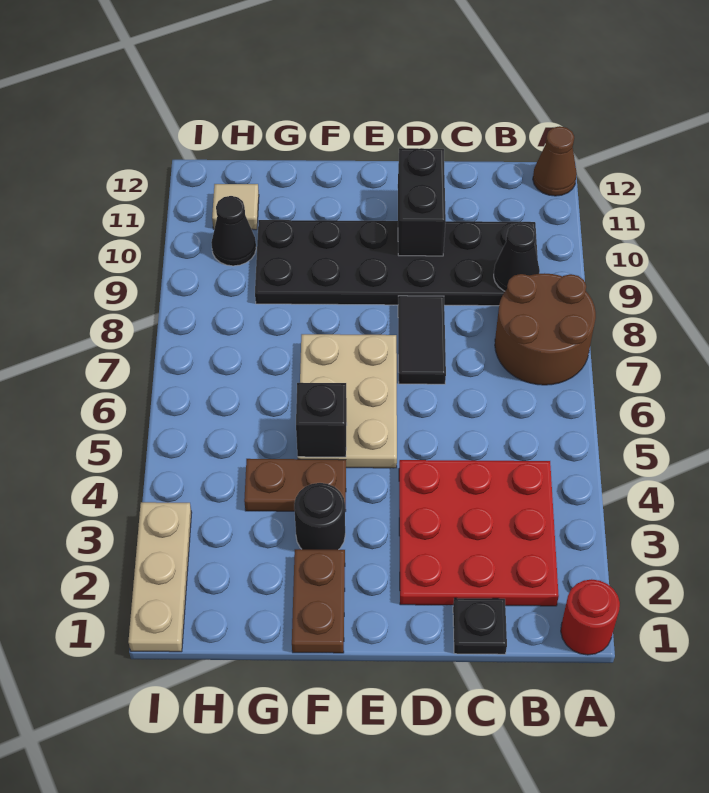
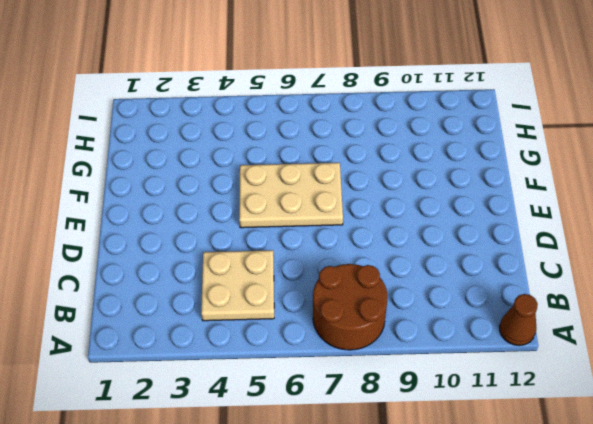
tan 2x2 plate [201,250,274,321] -> red 3x3 plate [399,460,559,606]
none -> red 1x1 round brick [561,579,620,655]
none -> black 2x6 plate [255,220,538,306]
none -> black 1x1 plate [453,598,507,654]

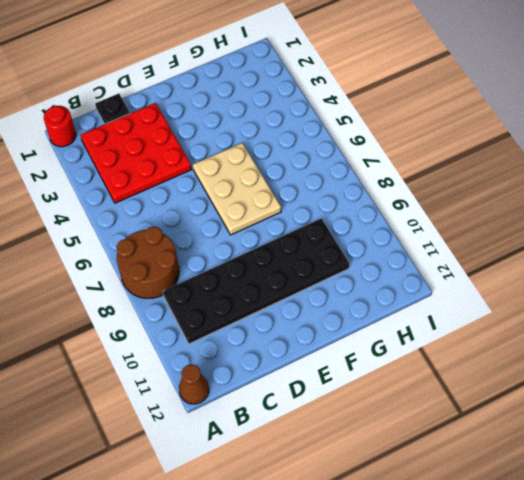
none -> black 1x2 tile [398,296,446,384]
none -> brown 1x2 plate [292,549,345,653]
none -> black 1x1 round brick [294,483,345,550]

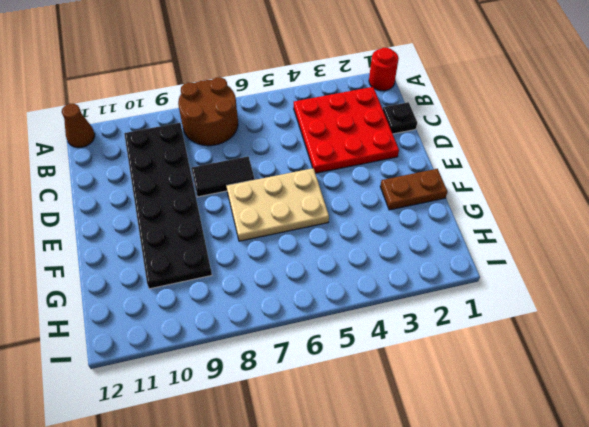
none -> black 1x1 round brick [294,483,345,550]
none -> brown 1x2 plate [244,459,346,511]
none -> black 1x1 cone [211,196,256,266]

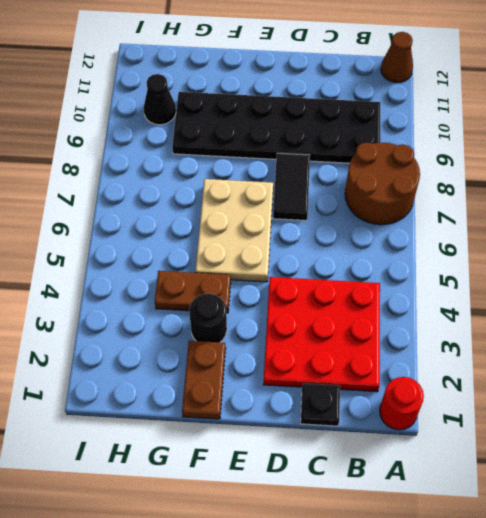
none -> tan 1x1 tile [212,184,259,230]
none -> tan 1x3 plate [128,502,192,652]
none -> black 1x1 cone [494,223,540,291]

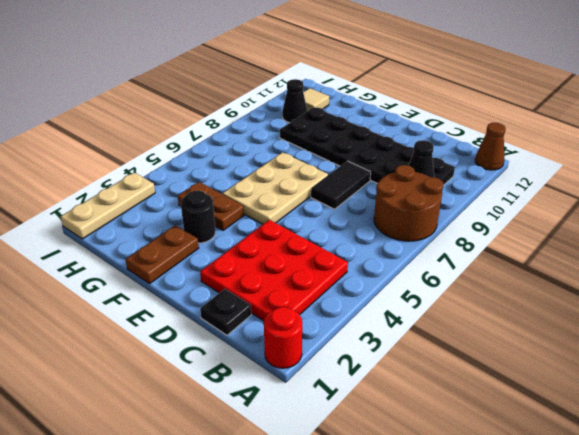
none -> black 1x2 brick [398,148,446,256]
none -> black 1x1 brick [296,383,347,457]

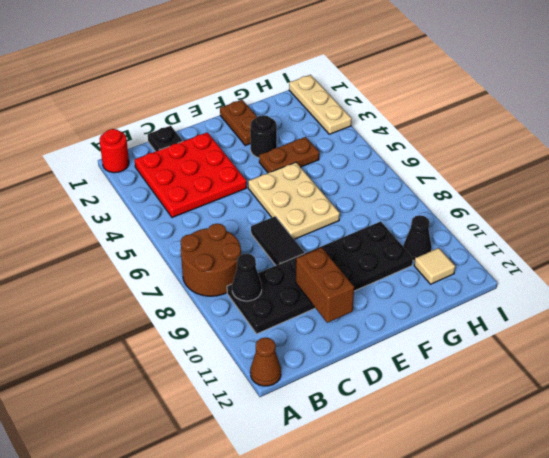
brown 1x2 brick [296,247,354,323] -> black 1x2 brick [398,148,446,256]
none -> black 1x1 brick [296,383,347,457]

